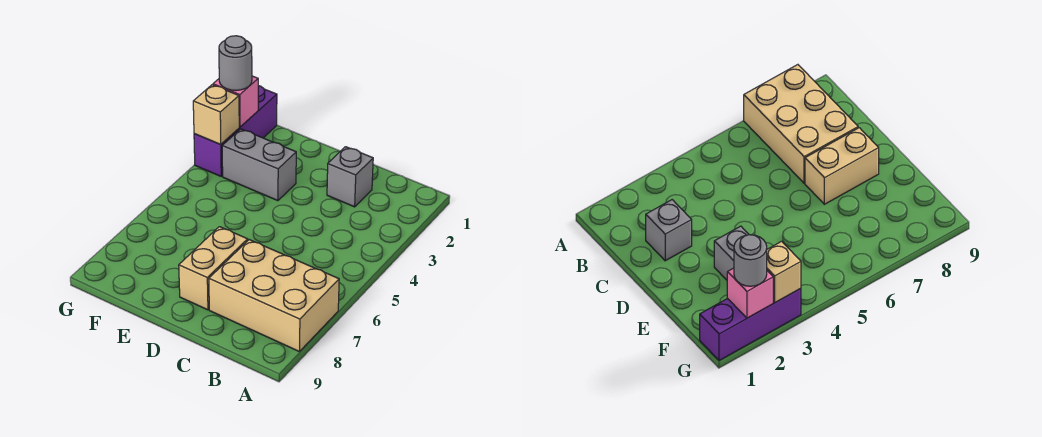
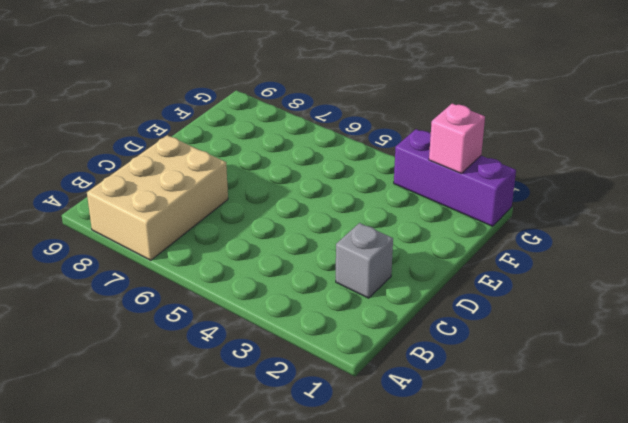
none -> tan 1x2 brick [179,227,248,310]
none -> grey 1x2 brick [222,129,296,201]

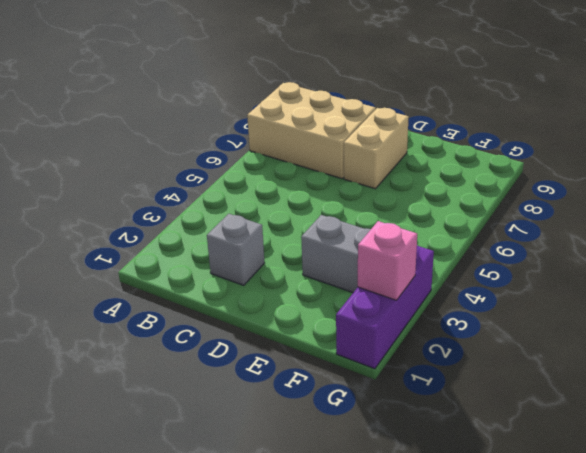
none -> tan 1x1 brick [193,85,239,145]
none -> grey 1x1 round brick [219,36,252,90]

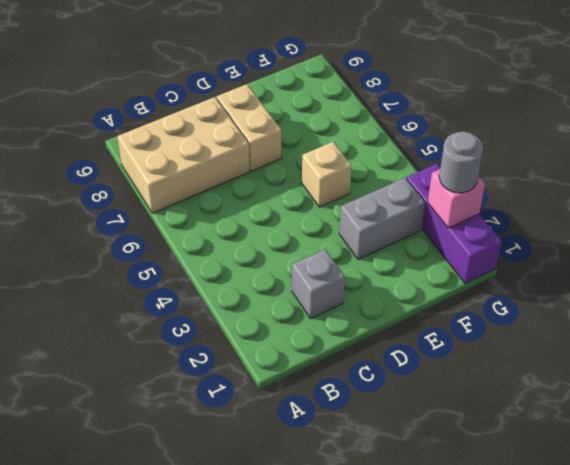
tan 1x1 brick [302,142,352,207] -> tan 1x1 brick moved to [193,85,239,145]

